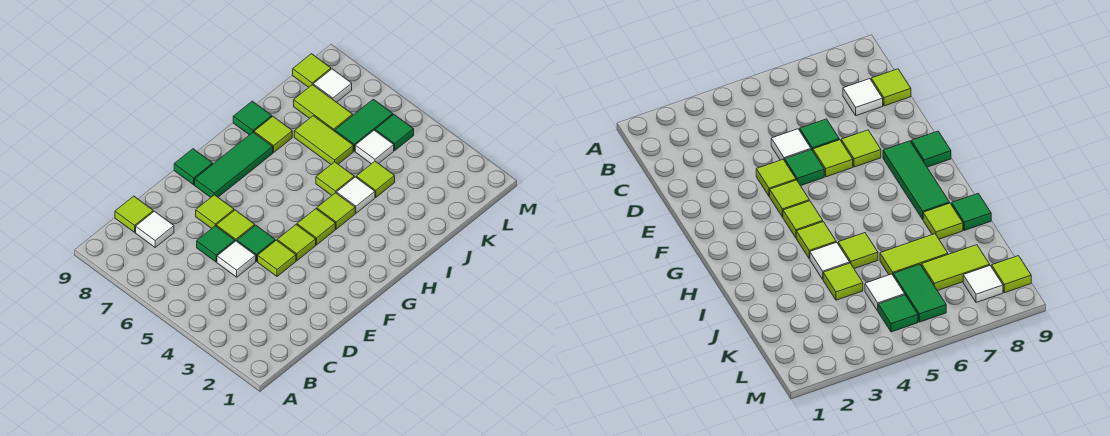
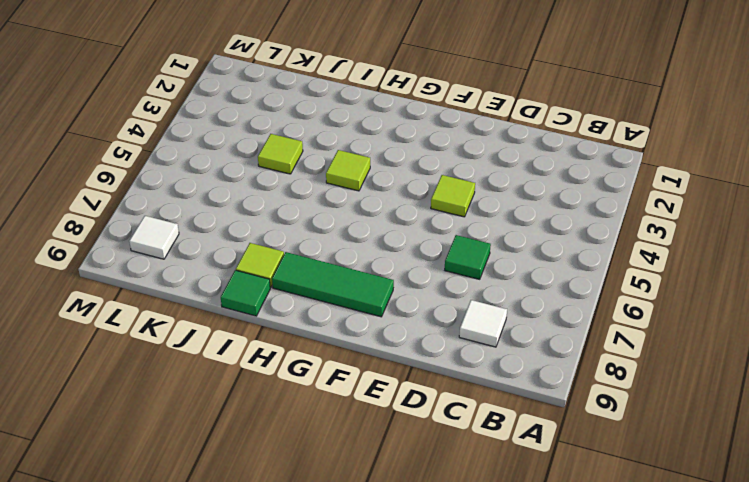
none -> lime 1x1 tile [115,196,153,232]
none -> white 1x1 tile [217,241,256,277]
none -> green 1x1 tile [237,225,275,261]

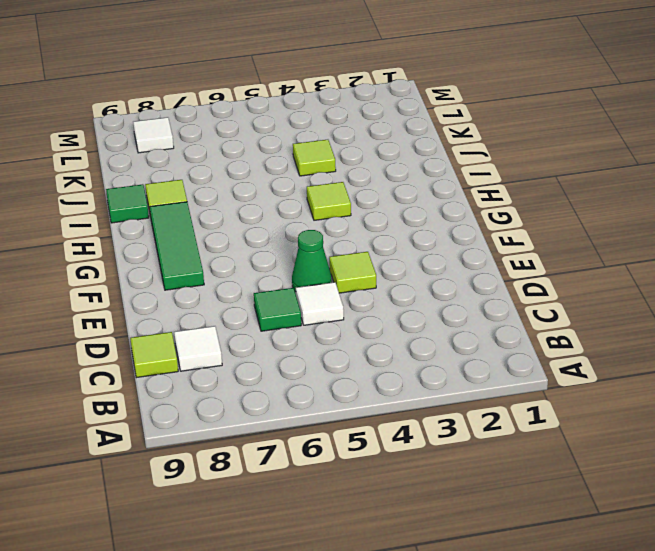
green 1x1 cone [292,230,332,291] -> green 1x1 tile [237,225,275,261]
none -> lime 1x1 tile [216,210,255,241]
none -> lime 1x1 tile [196,195,234,228]
none -> lime 1x1 tile [277,225,316,261]

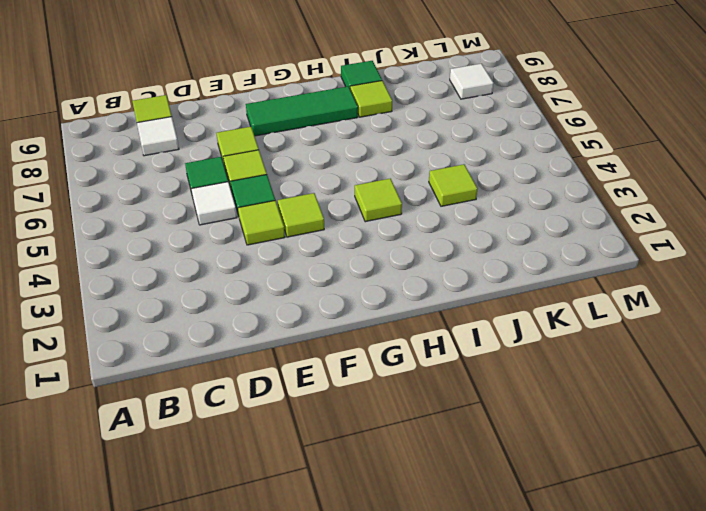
none -> green 1x1 tile [174,149,213,185]
none -> lime 1x1 tile [297,209,335,245]
none -> white 1x1 tile [336,177,375,213]

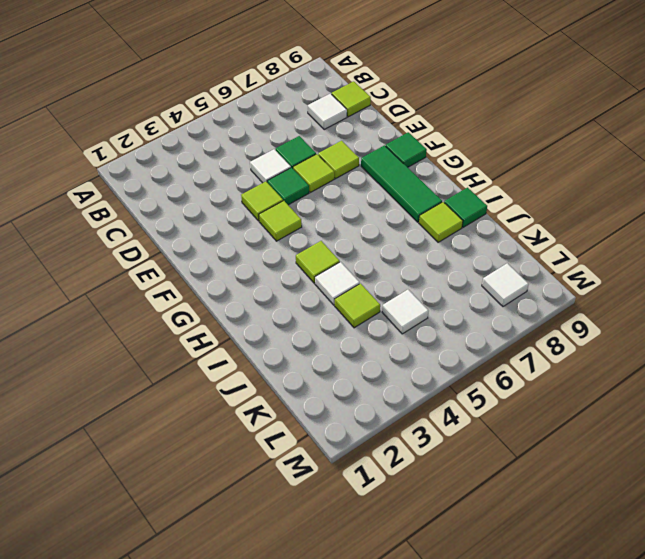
none -> lime 1x1 tile [297,209,335,245]
none -> lime 1x1 tile [316,162,354,195]
none -> lime 1x2 tile [294,116,353,164]

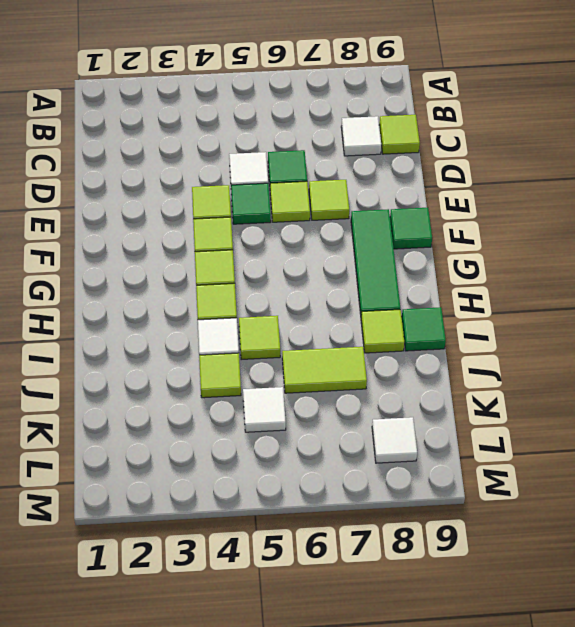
none -> green 1x2 tile [335,99,393,151]
none -> lime 1x2 tile [294,85,353,131]
none -> green 1x1 tile [375,115,414,150]

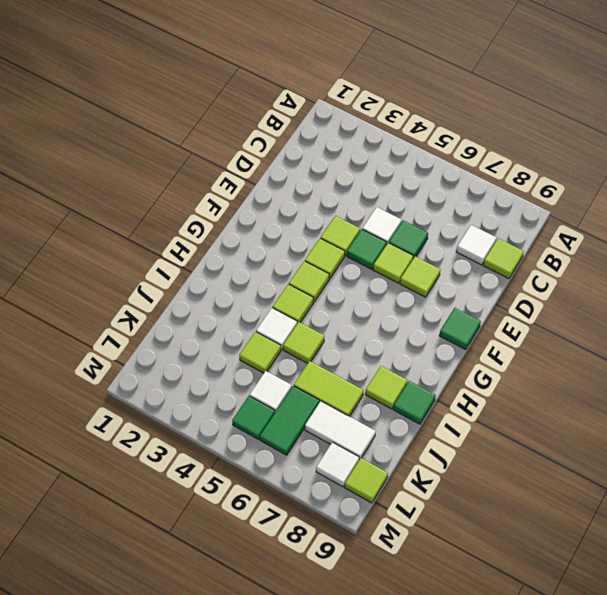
white 1x2 tile [305,401,376,460] -> lime 1x2 tile [294,85,353,131]
none -> green 1x3 tile [195,132,273,197]

